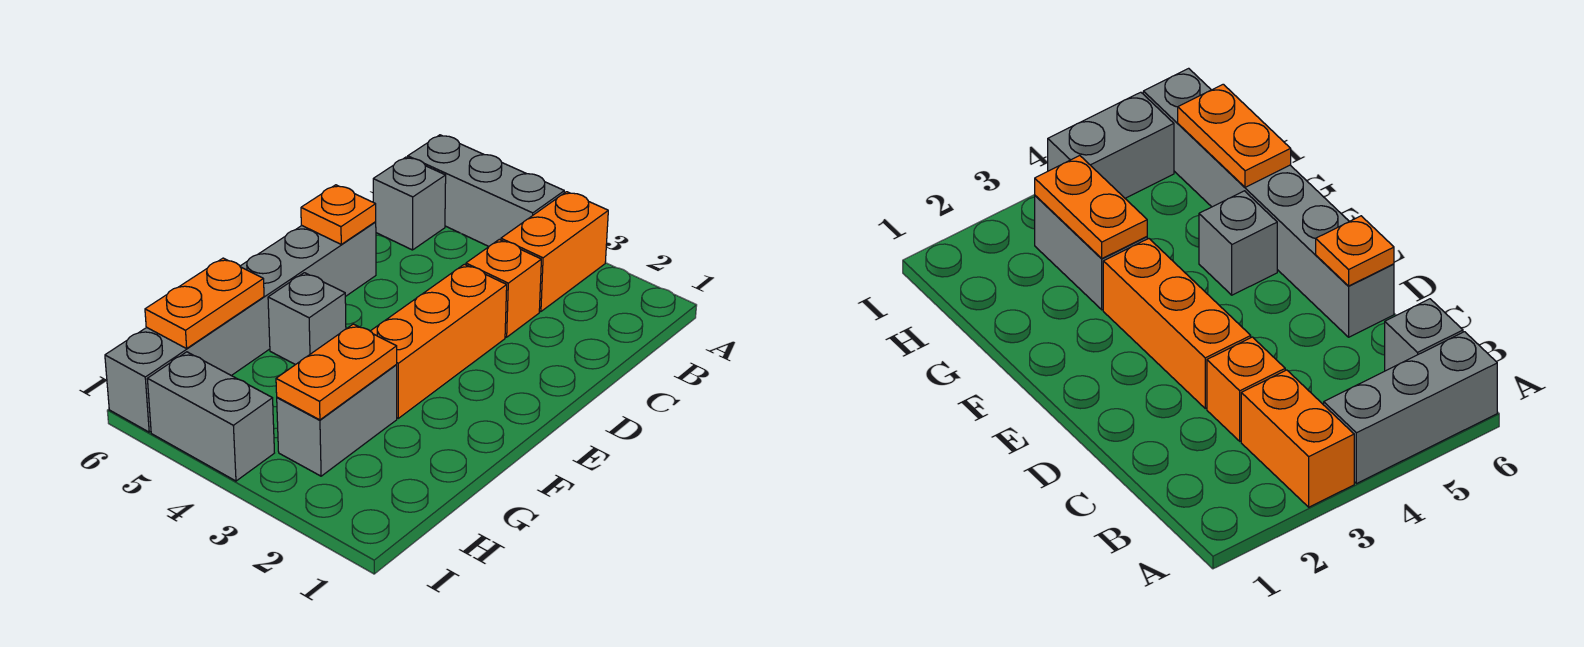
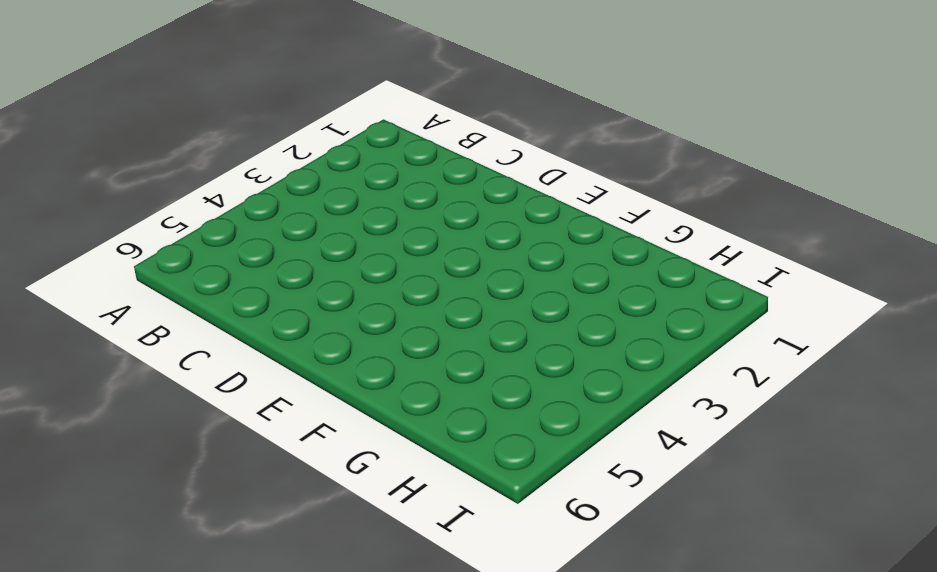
none -> orange 1x2 brick [501,192,608,312]
none -> grey 1x3 brick [408,135,564,246]
none -> grey 1x1 brick [373,157,446,250]

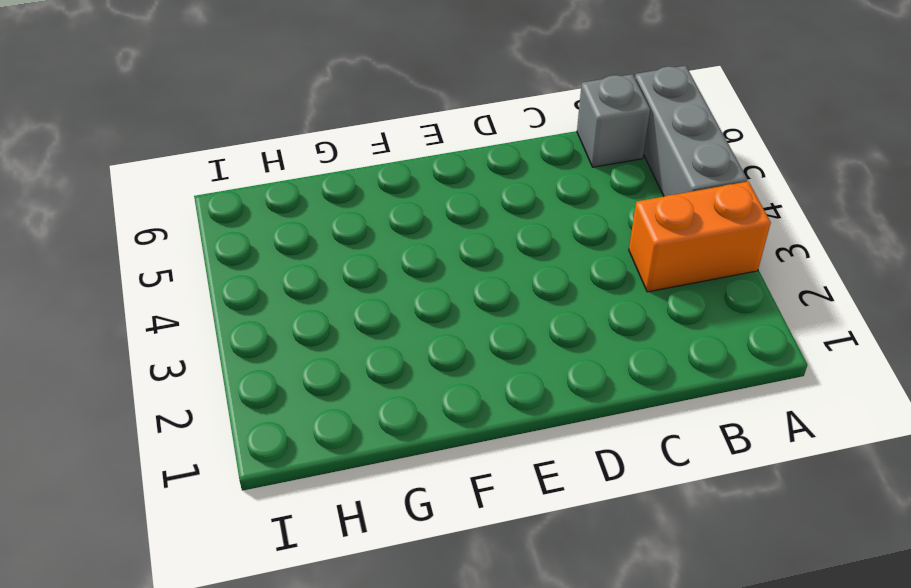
none -> orange 1x1 brick [466,240,541,337]
none -> orange 1x3 brick [371,264,507,418]
none -> grey 1x6 brick [105,222,376,432]

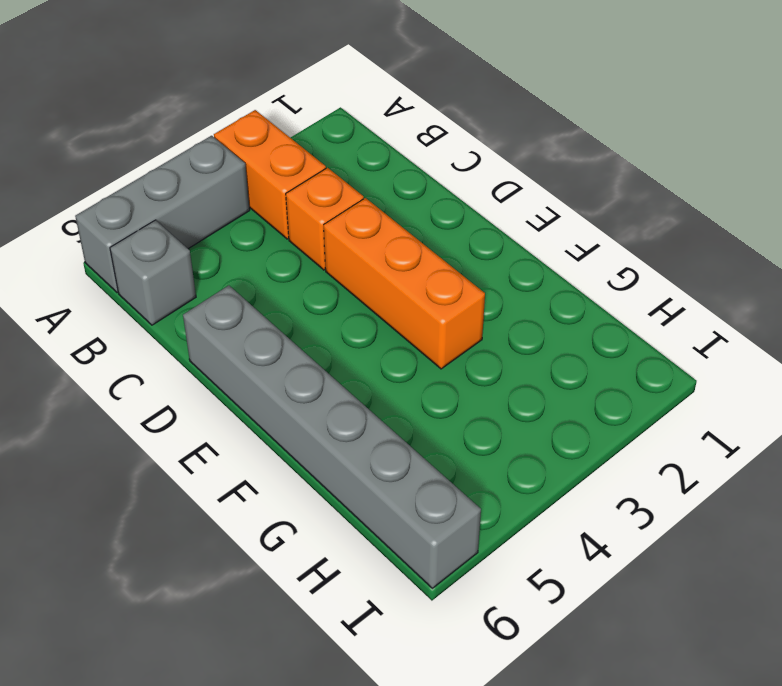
none -> grey 1x1 brick [268,273,346,365]
none -> grey 1x2 brick [277,365,397,476]
none -> grey 1x2 brick [148,352,274,481]

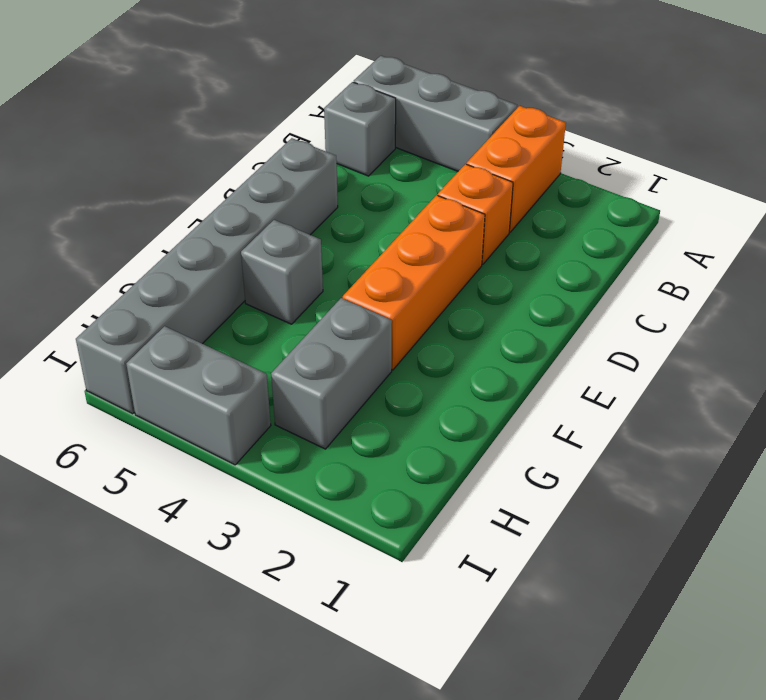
none -> orange 1x1 plate [301,185,376,244]
none -> orange 1x2 plate [276,324,397,420]
none -> orange 1x2 plate [145,258,264,349]

